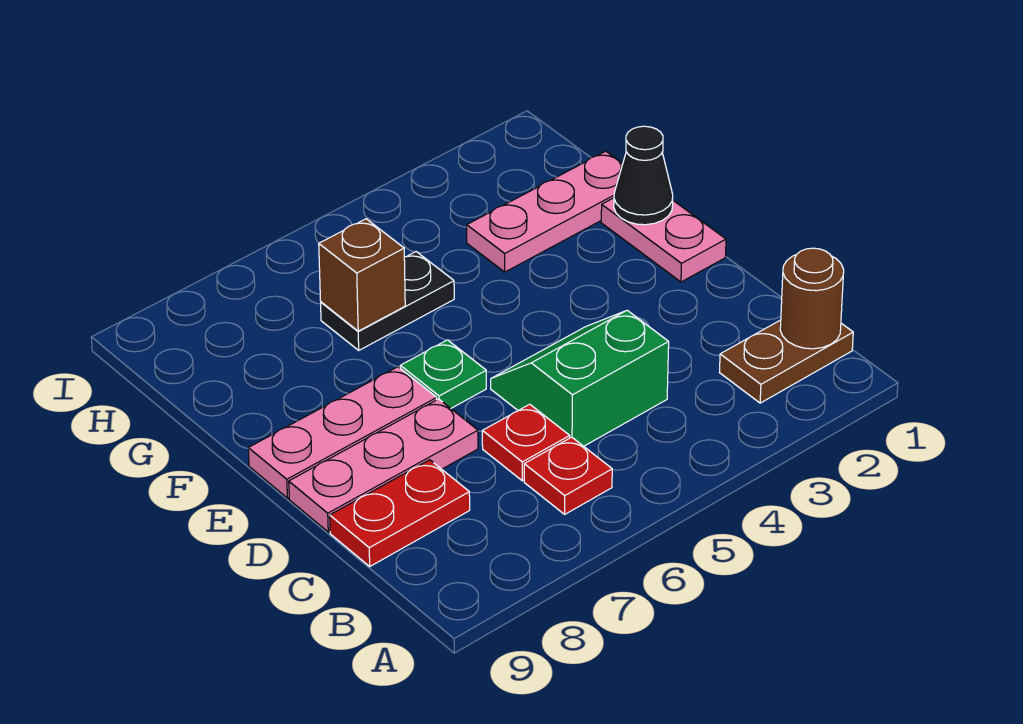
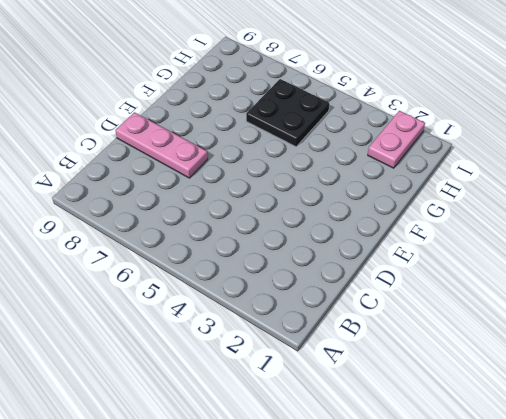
black 2x2 plate [246,79,329,147] -> black 1x2 plate [321,252,454,350]
pink 1x2 plate [368,111,425,168] -> pink 1x2 plate moved to [601,198,726,282]
none -> brown 1x2 plate [720,320,853,403]
none -> red 1x1 plate [524,437,612,514]
none -> green 2x2 slope [491,310,669,446]

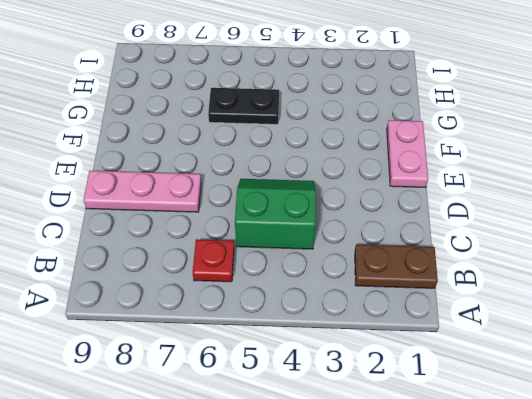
none -> red 1x1 plate [482,404,570,481]
none -> red 1x2 plate [330,460,470,566]
none -> green 1x1 plate [400,340,486,408]

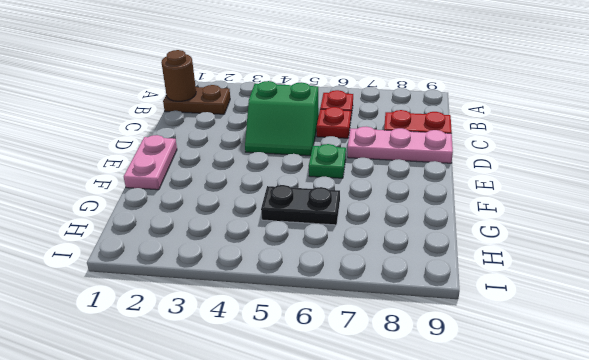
none -> pink 1x3 plate [248,367,437,498]
none -> pink 1x3 plate [467,151,623,272]
none -> black 1x1 cone [614,126,673,225]

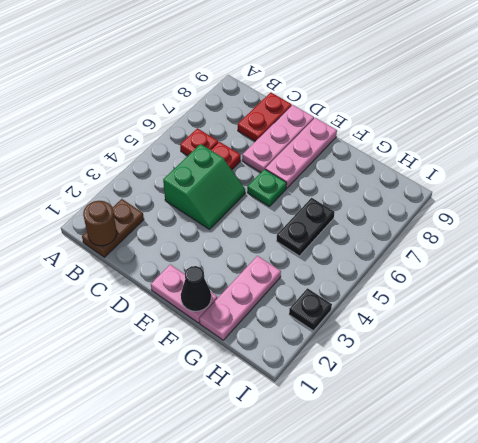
black 1x1 plate [289,288,332,331] -> none
none -> brown 1x1 brick [319,219,405,331]

